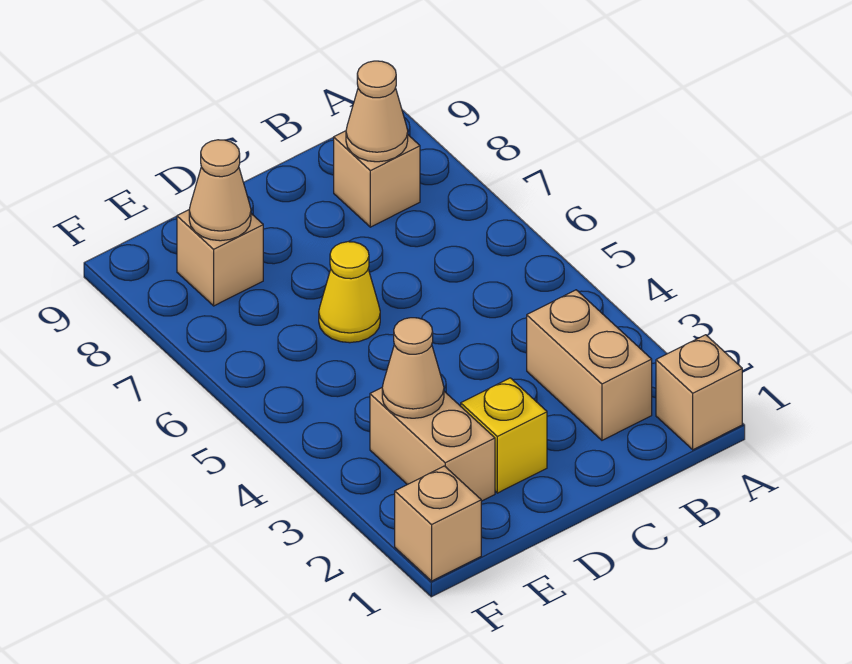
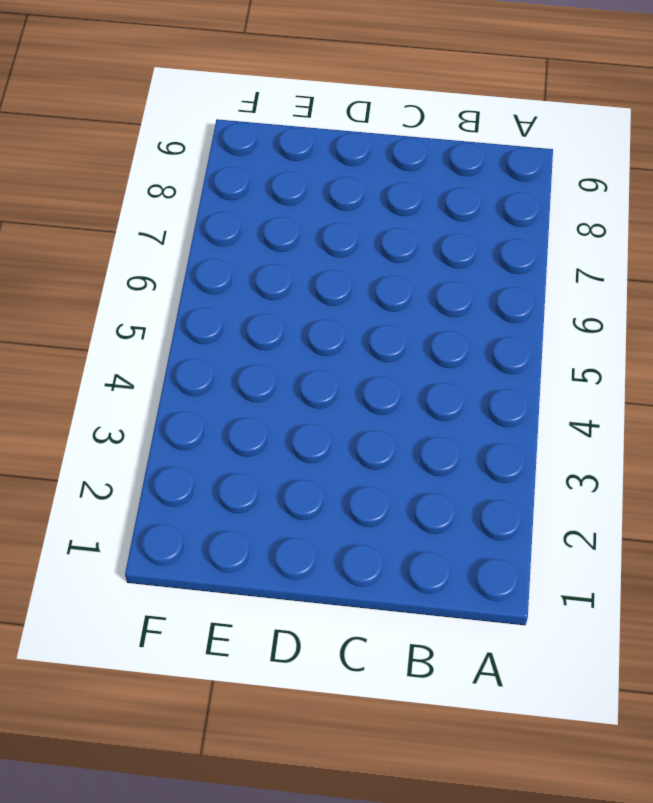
none -> tan 1x1 brick [656,335,742,450]
none -> tan 1x2 brick [527,290,652,440]

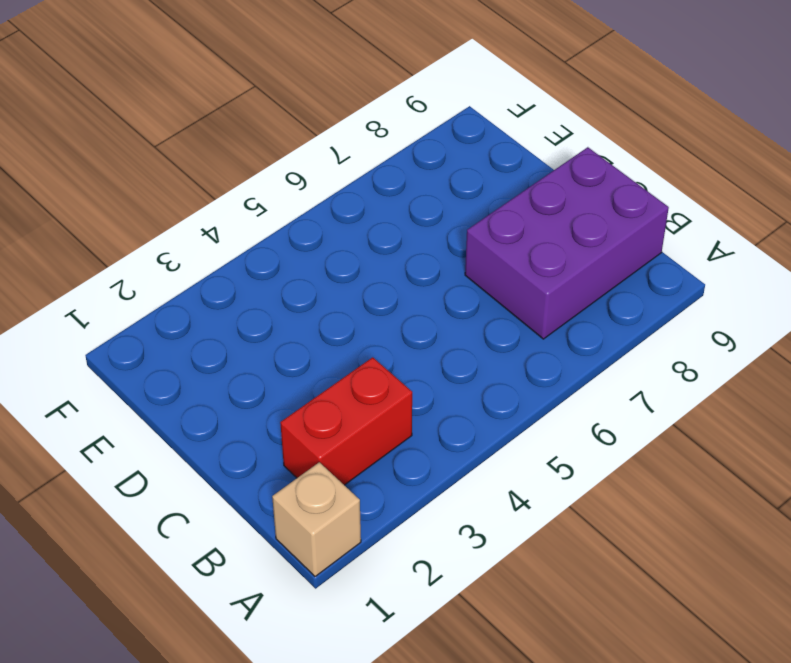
red 1x2 brick [280,357,412,485] -> tan 1x2 brick [527,290,652,440]
purple 2x3 brick [465,147,669,339] -> tan 1x1 brick [334,131,420,227]
none -> yellow 1x1 brick [461,378,547,493]
none -> yellow 1x1 cone [319,242,380,343]

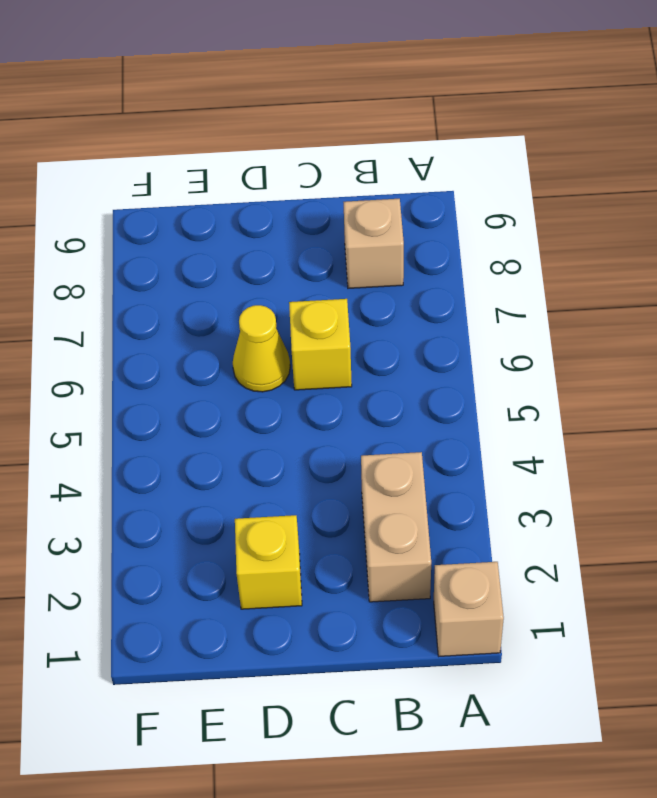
yellow 1x1 brick [289,299,352,390] -> none
none -> tan 1x2 brick [370,388,495,501]
none -> tan 1x1 brick [177,210,263,306]

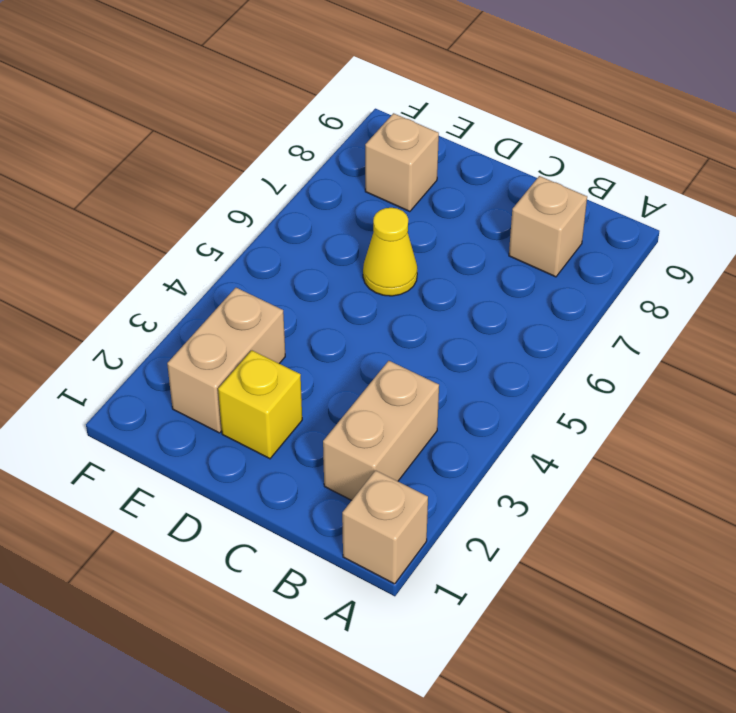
none -> tan 1x1 brick [395,466,481,581]
none -> tan 1x1 cone [346,61,408,162]

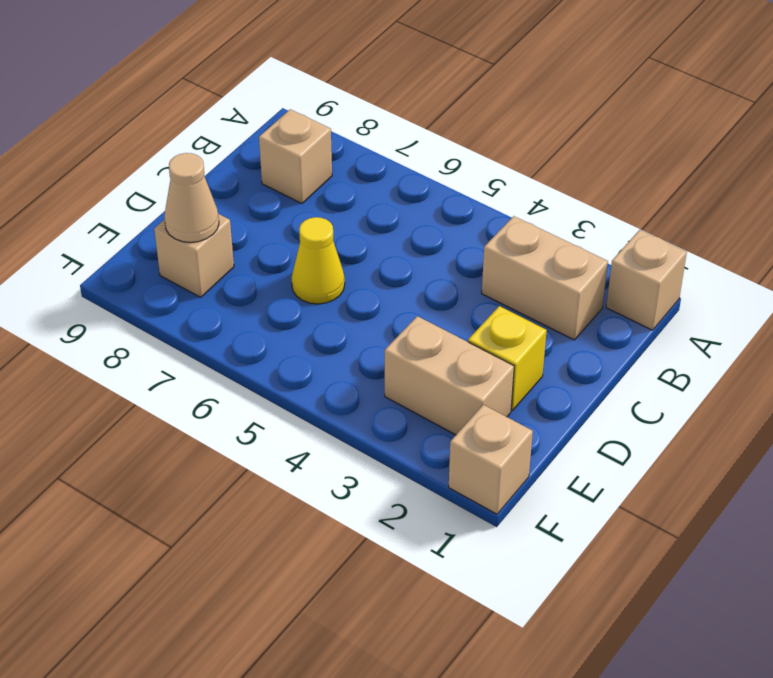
none -> tan 1x1 cone [346,61,408,162]
none -> tan 1x1 cone [382,318,444,418]

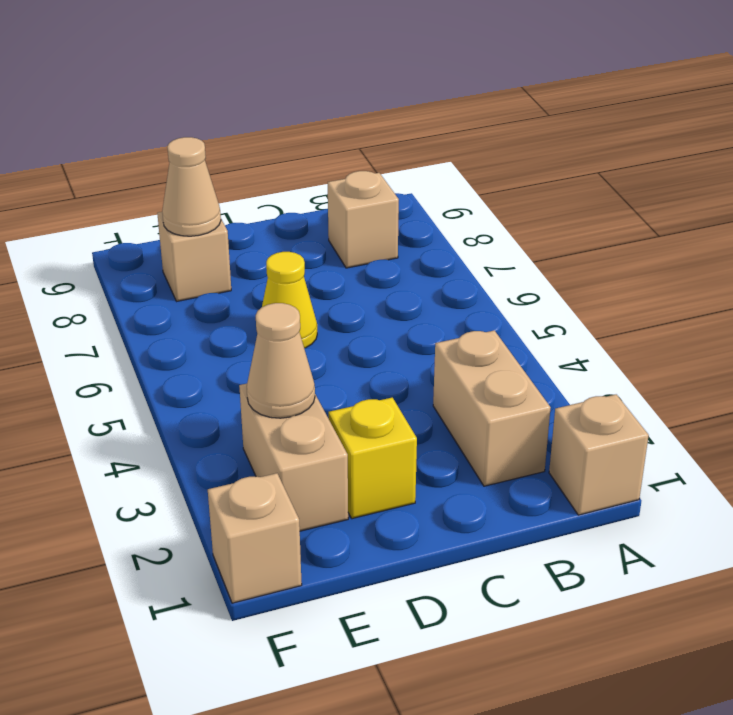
none -> tan 1x1 cone [346,61,408,162]

